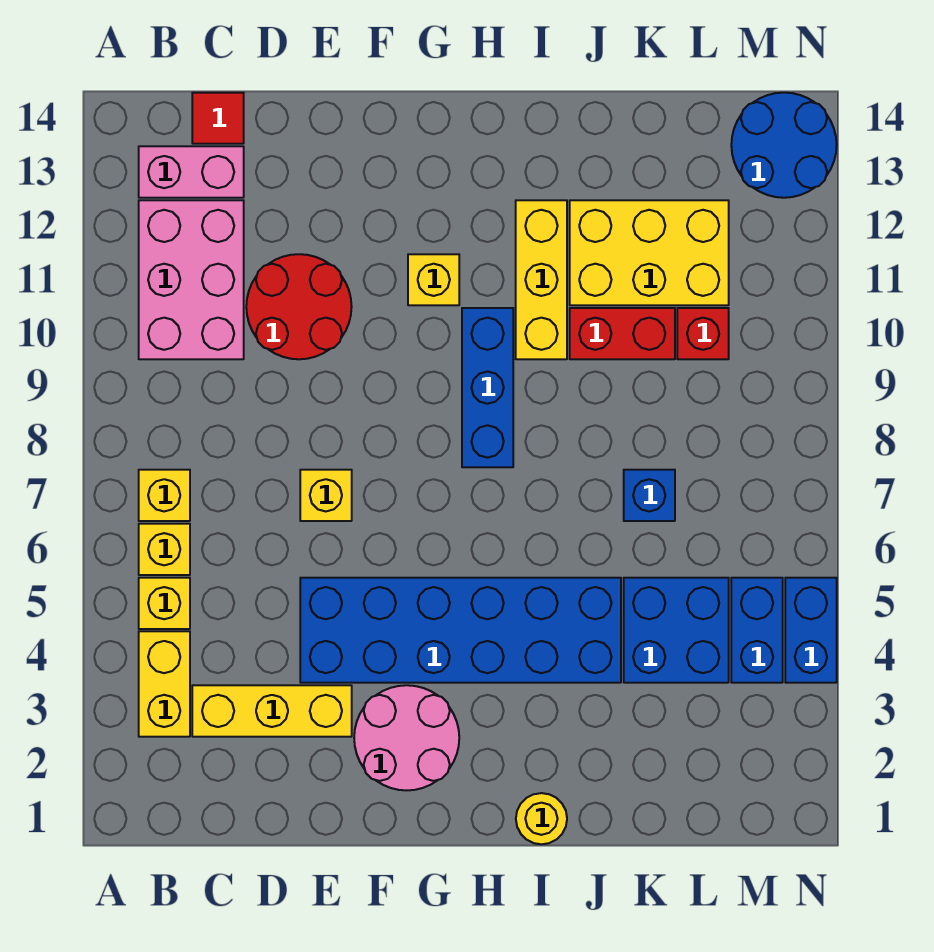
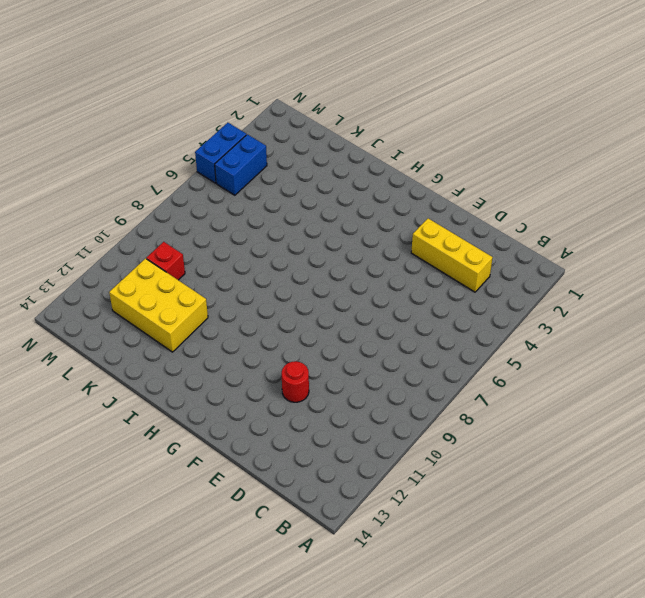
red 1x1 round brick [282,361,309,402] -> red 2x2 round brick [246,254,352,359]
none -> yellow 1x2 brick [139,631,190,737]
none -> yellow 1x1 brick [139,578,190,629]
none -> yellow 1x1 brick [139,524,190,575]

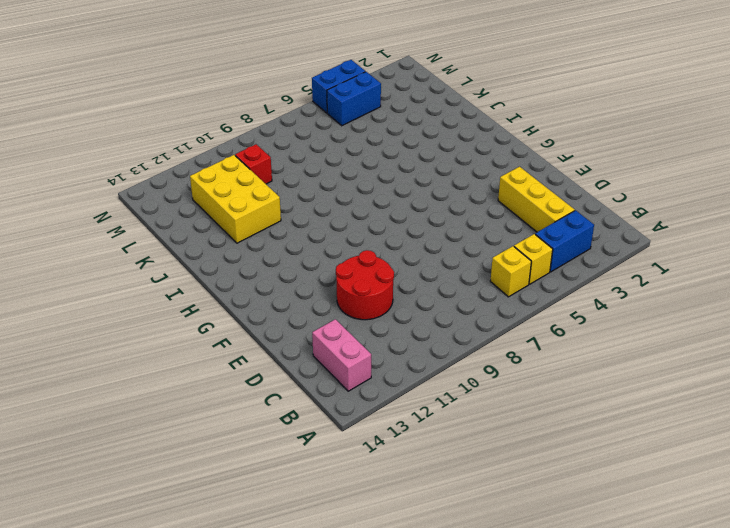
blue 1x2 brick [535,210,594,272] -> yellow 1x2 brick [139,631,190,737]
none -> yellow 1x1 brick [139,470,190,521]
none -> pink 2x3 brick [139,200,244,359]
none -> red 1x1 tile [192,93,244,144]

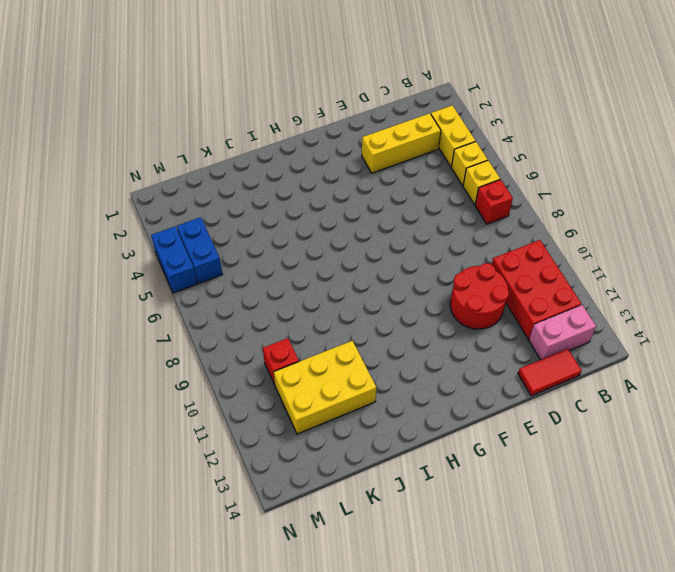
red 1x1 brick [475,180,513,224] -> yellow 1x1 brick [139,470,190,521]
red 2x3 brick [492,240,581,339] -> pink 2x3 brick [139,200,244,359]
red 1x2 tile [518,349,582,396] -> red 1x1 tile [192,93,244,144]
none -> blue 2x6 brick [300,578,621,683]
none -> yellow 1x1 brick [300,470,352,521]
none -> pink 2x2 round brick [354,685,459,790]

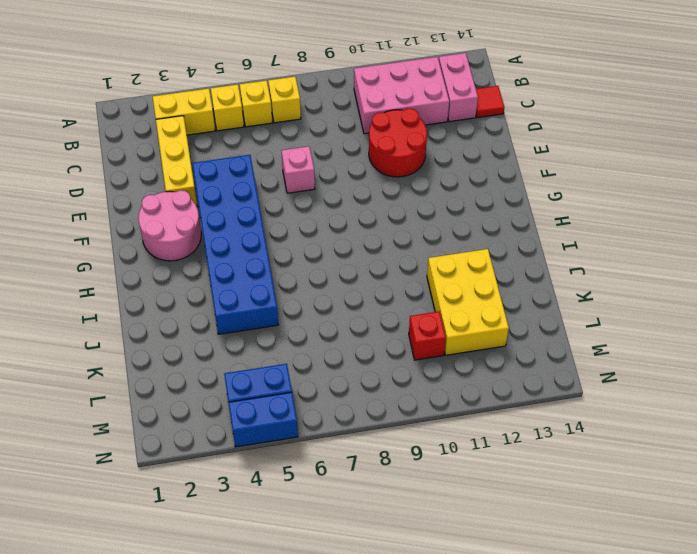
pink 1x1 brick [282,146,315,193] -> yellow 1x1 brick [300,470,352,521]
none -> yellow 1x1 brick [408,254,459,305]
none -> blue 1x3 brick [462,308,513,467]
none -> yellow 1x1 round brick [516,793,567,844]

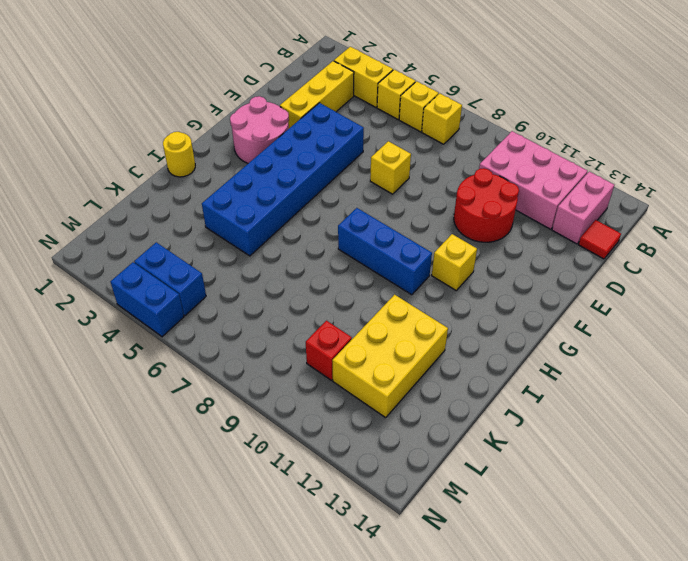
none -> yellow 1x3 brick [516,200,567,359]
none -> red 1x2 brick [570,308,675,359]
none -> blue 2x2 brick [624,578,729,683]

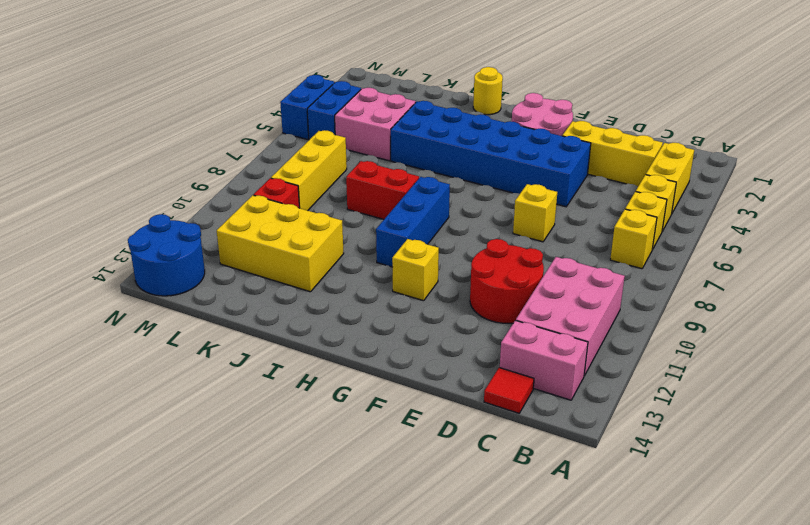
red 1x2 brick [346,161,419,220] -> red 1x2 brick moved to [570,308,675,359]
pink 2x2 brick [335,88,416,161] -> blue 2x2 brick [624,578,729,683]
yellow 1x3 brick [271,130,347,211] -> yellow 1x3 brick moved to [516,200,567,359]
none -> blue 1x1 brick [624,470,675,521]

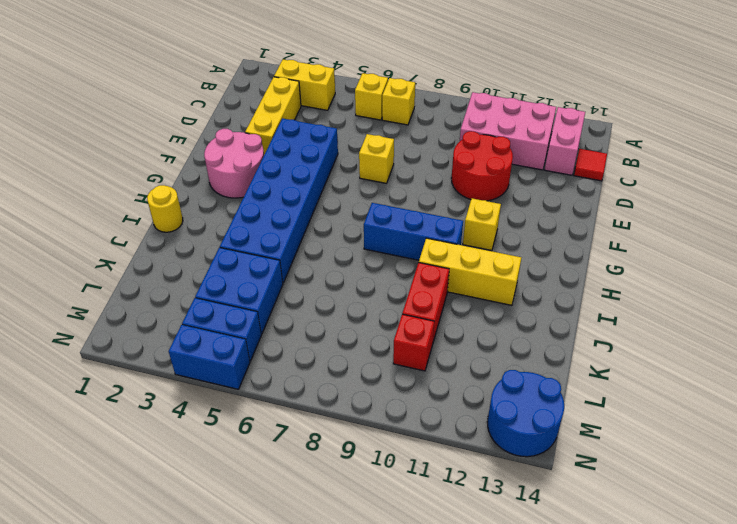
none -> yellow 1x1 brick [139,578,190,629]
none -> yellow 2x3 brick [570,200,729,305]
none -> blue 1x1 brick [624,470,675,521]

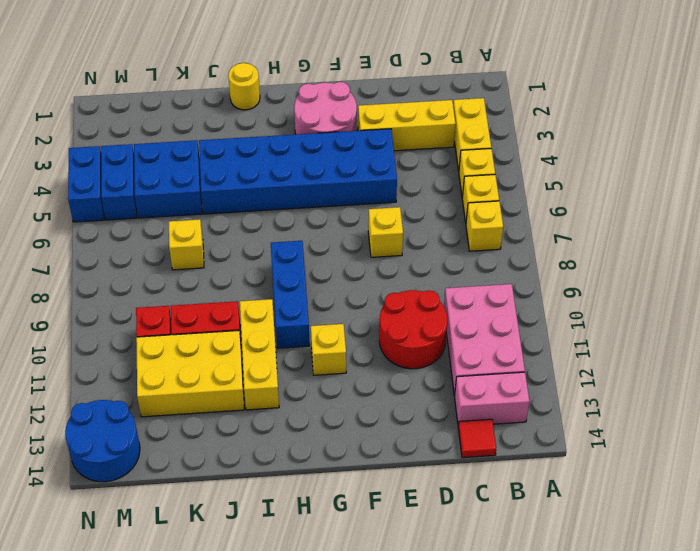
yellow 1x1 brick [169,219,204,270] -> blue 1x1 brick [624,470,675,521]

